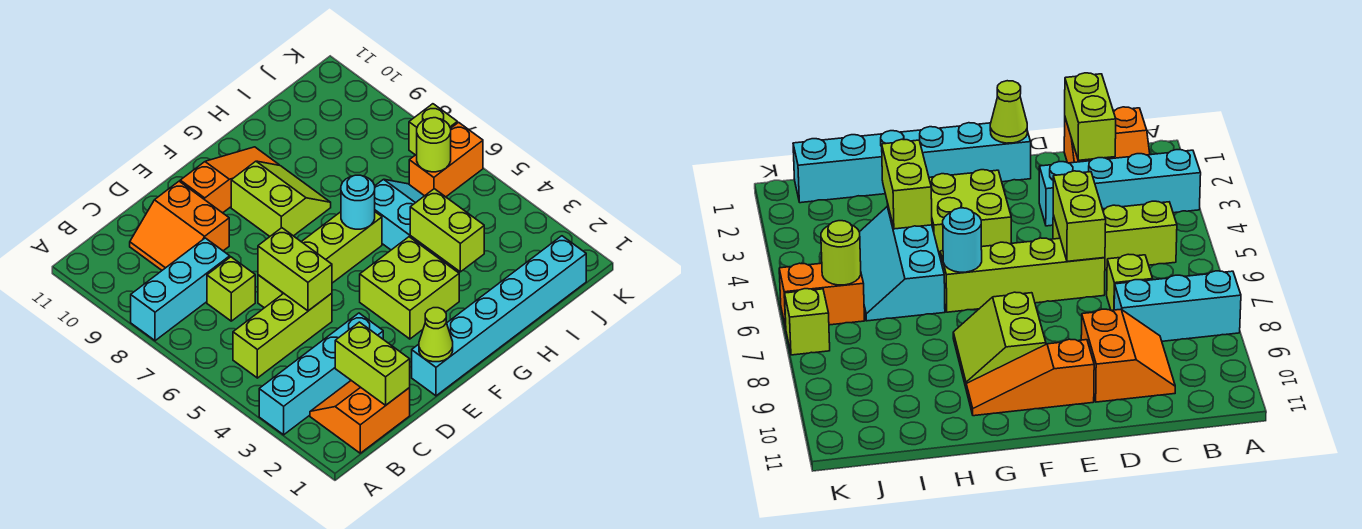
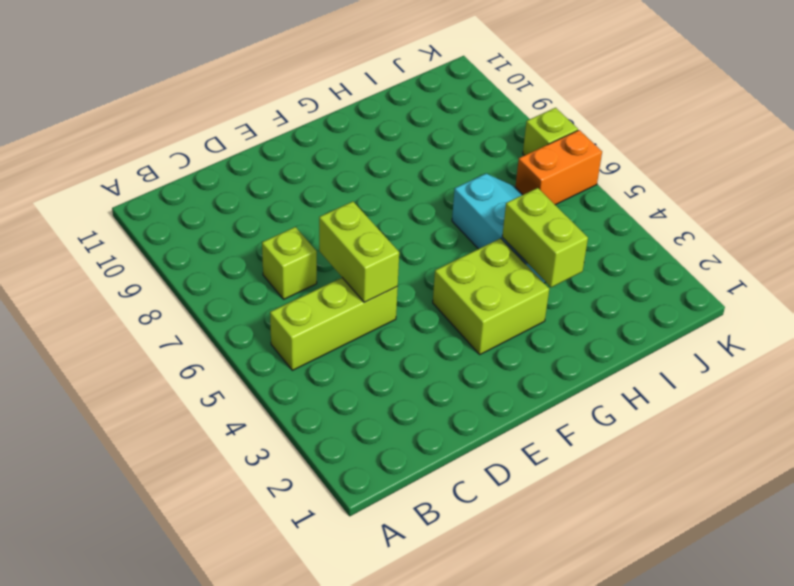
none -> cyan 1x4 brick [259,313,383,435]
none -> cyan 1x3 brick [131,238,230,341]
none -> orange 2x2 slope [310,381,410,453]

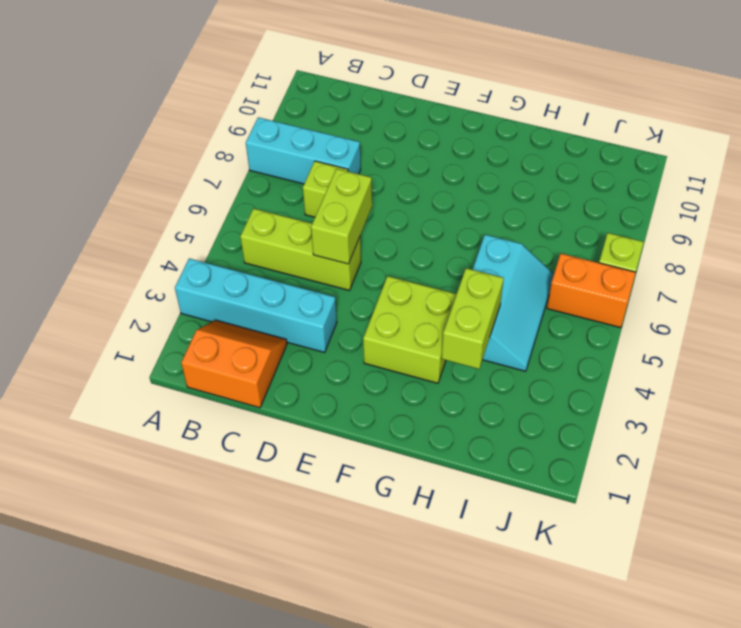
none -> orange 2x2 slope [130,181,229,270]
none -> lime 1x4 brick [258,212,382,308]
none -> cyan 1x6 brick [412,236,586,396]

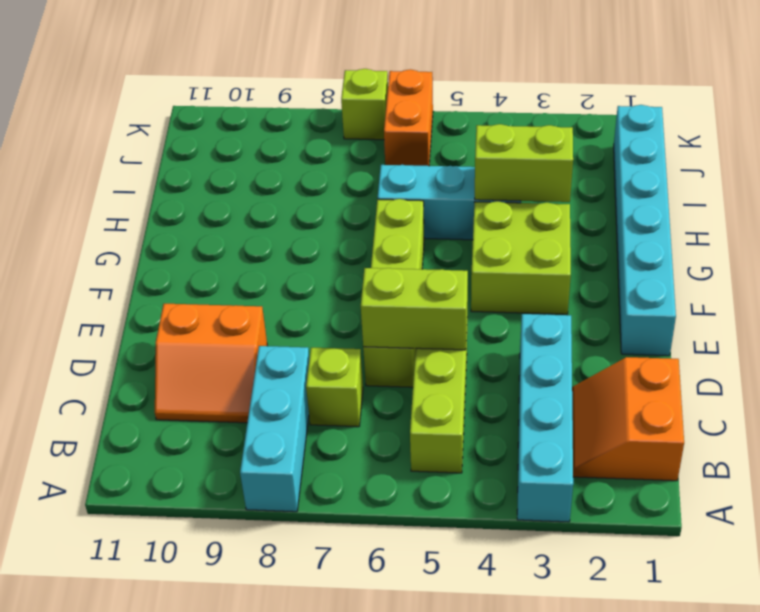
none -> orange 1x3 slope [180,147,279,213]
none -> lime 2x2 slope [231,161,331,236]
none -> lime 1x2 brick [335,322,410,405]

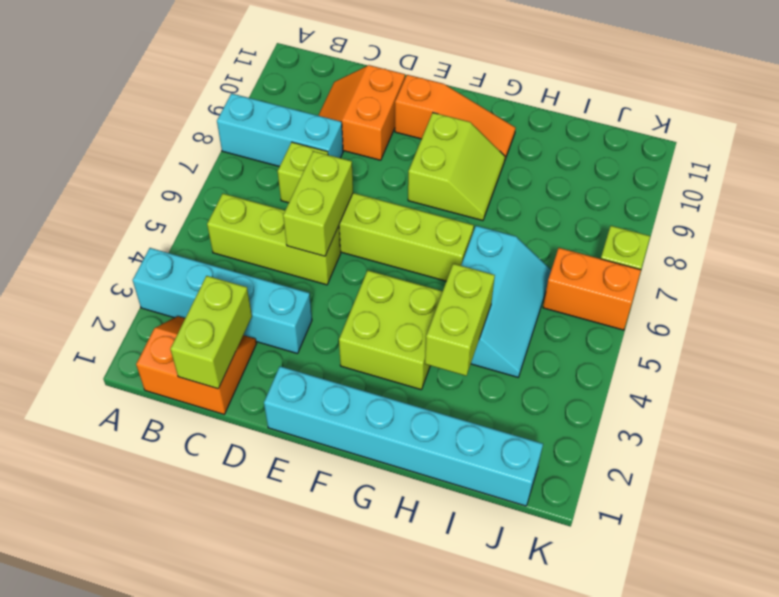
none -> lime 1x1 cone [419,308,453,362]
none -> cyan 1x1 round brick [341,175,375,229]
none -> lime 1x1 round brick [417,118,451,172]

